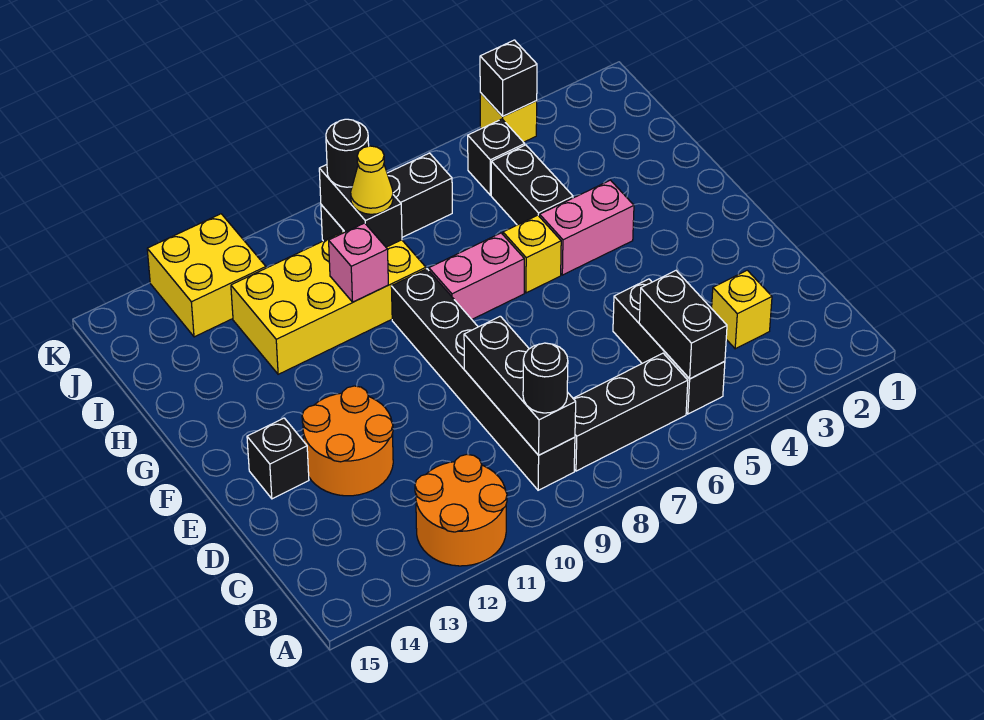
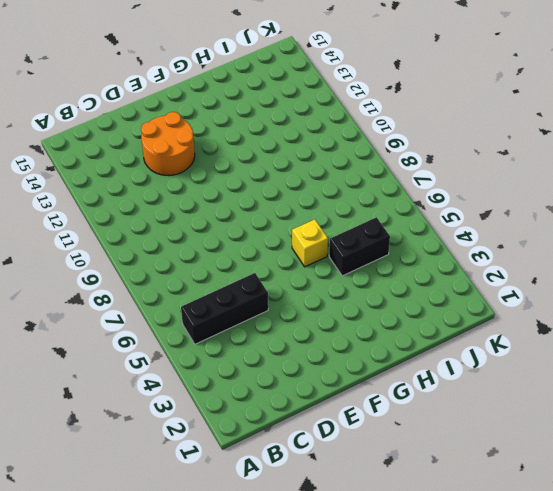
none -> orange 2x2 round brick [415,454,507,566]
none -> black 1x3 brick [573,353,688,471]
none -> black 1x6 brick [391,269,575,490]

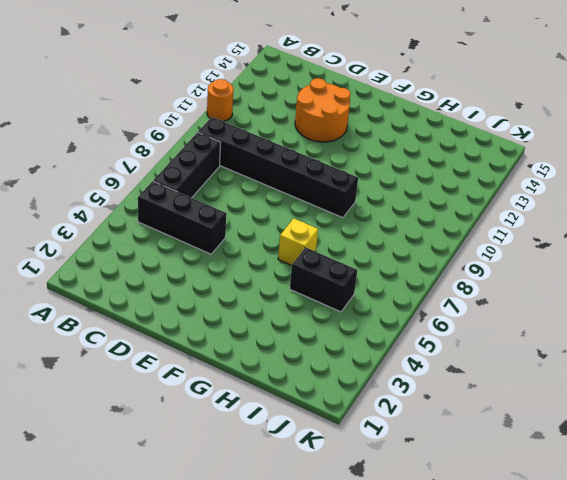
orange 1x1 round brick [207,79,234,121] -> orange 2x2 round brick [415,454,507,566]
none -> yellow 1x1 brick [712,270,772,349]
none -> black 1x1 brick [247,418,309,499]
none -> pink 1x2 brick [540,180,634,275]

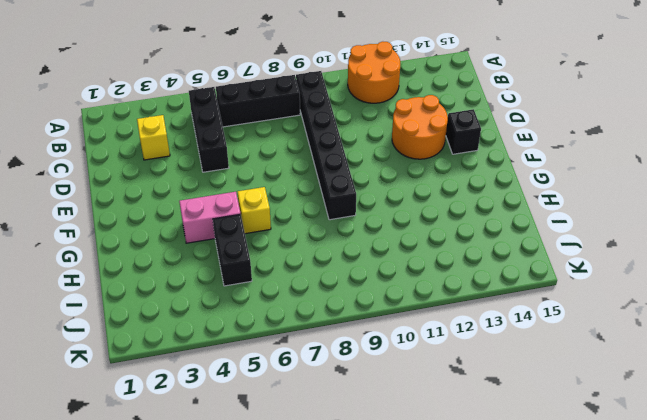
none -> pink 1x2 brick [429,233,524,319]
none -> yellow 2x4 brick [231,231,426,374]
none -> black 1x1 brick [468,119,525,195]

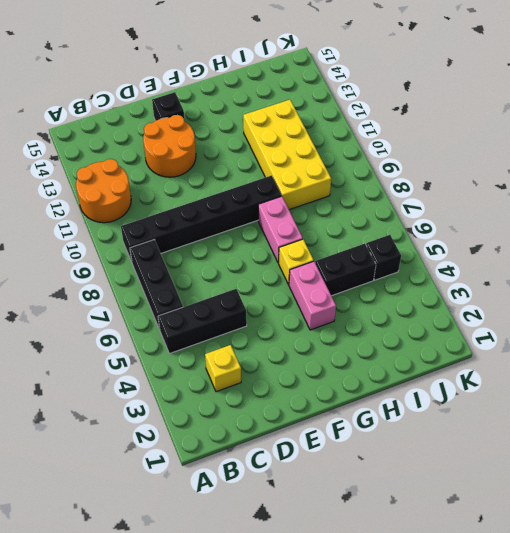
none -> black 1x3 brick [321,153,452,241]
none -> yellow 2x2 brick [147,214,266,337]
none -> yellow 1x1 brick [480,93,537,142]

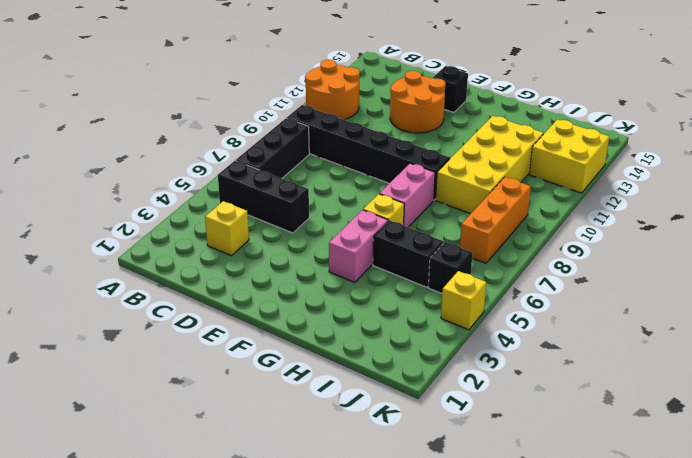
orange 1x3 brick [460,177,531,263] -> black 1x3 brick [321,153,452,241]
none -> black 1x2 brick [639,271,727,379]
none -> black 1x3 brick [464,316,576,455]
none -> pink 1x1 brick [329,223,388,302]

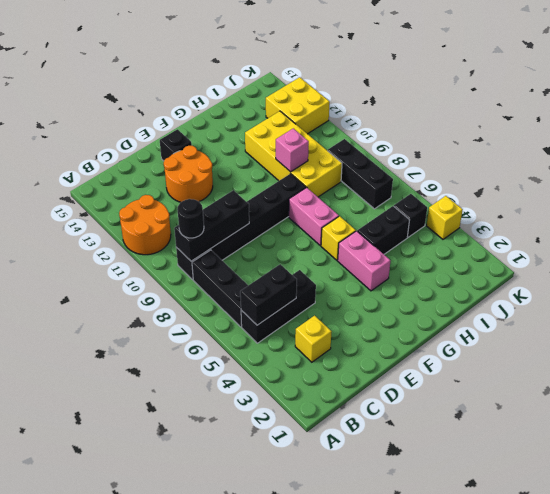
none -> black 1x2 brick [319,165,402,247]
none -> black 1x1 brick [480,40,537,116]
none -> yellow 1x1 cone [351,146,393,214]

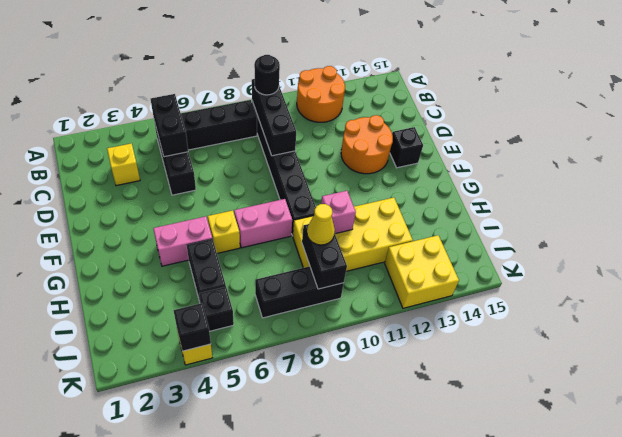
none -> black 1x1 round brick [326,119,369,187]

